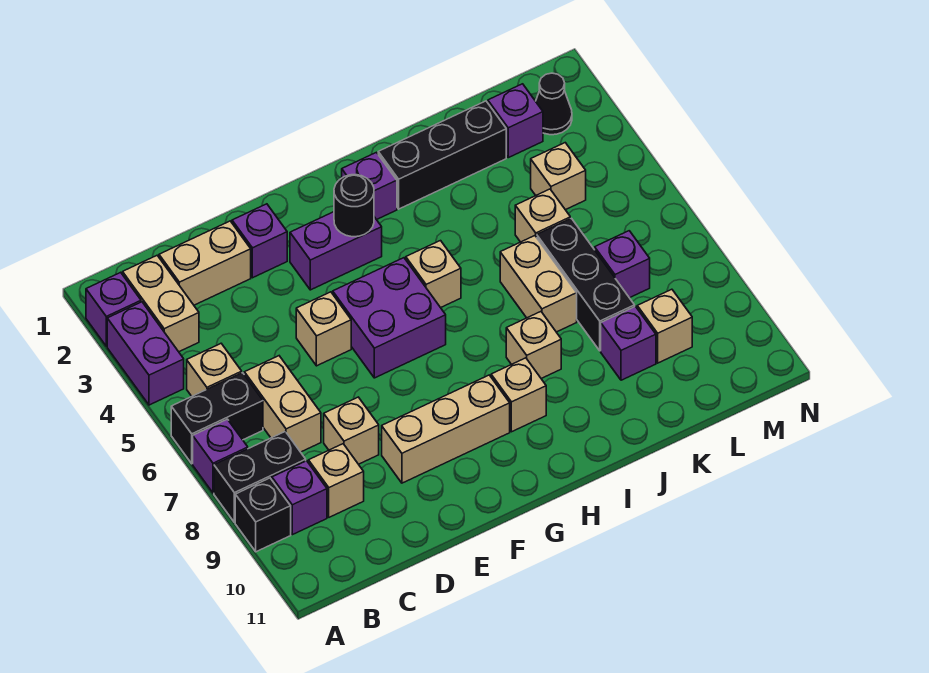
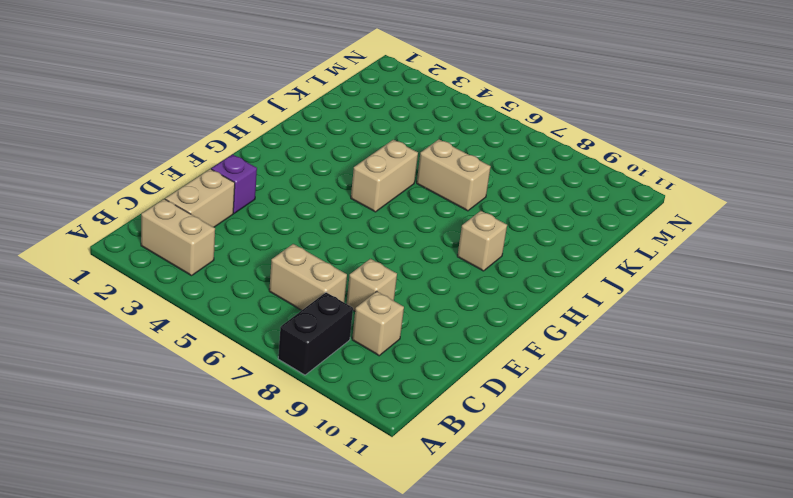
tan 1x2 brick [351,140,418,212] -> tan 1x1 brick [406,241,461,308]
none -> purple 1x1 brick [86,272,141,346]
none -> purple 1x2 brick [107,302,184,405]
none -> black 1x2 brick [171,373,263,464]
none -> purple 1x1 brick [193,419,248,493]

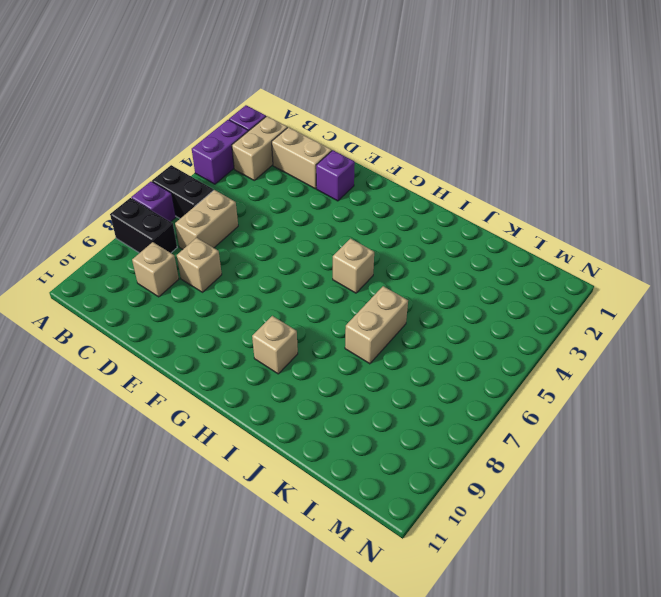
none -> black 1x1 brick [235,478,291,552]
none -> tan 1x1 brick [187,344,242,396]
none -> purple 1x1 brick [272,461,327,535]
none -> tan 1x1 brick [296,292,351,366]

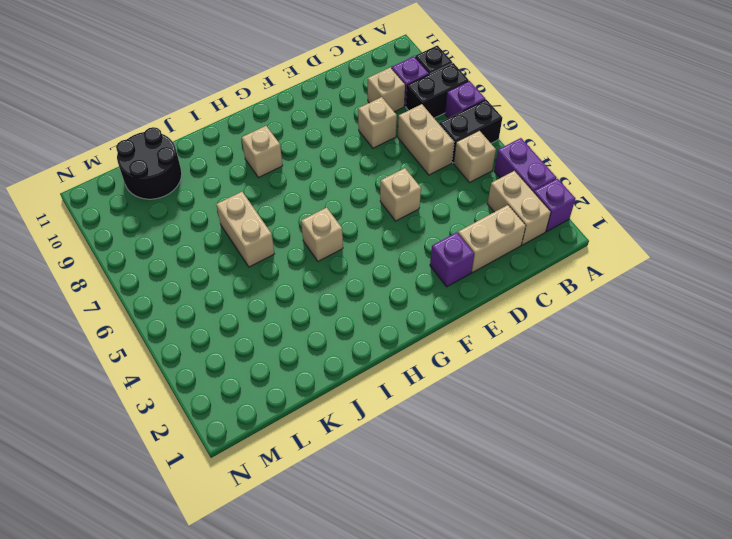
black 2x2 round brick [116,127,182,199] -> none
none -> tan 1x3 brick [382,375,510,483]
none -> purple 1x2 brick [290,212,382,290]
none -> purple 2x2 brick [333,258,446,378]
none -> purple 1x1 brick [342,152,397,220]

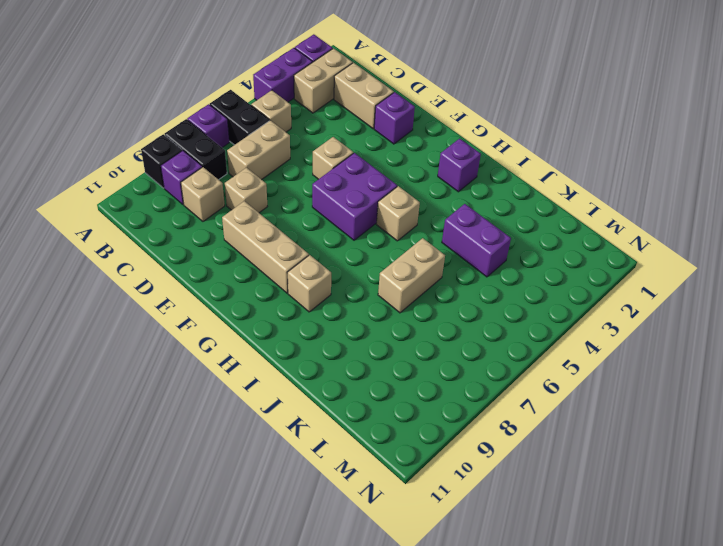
purple 1x2 brick [442,204,511,277] -> purple 1x2 brick moved to [290,212,382,290]
none -> black 1x3 brick [378,101,506,209]
none -> tan 1x1 brick [506,312,561,379]
none -> tan 1x1 brick [515,189,570,242]
none -> black 1x3 brick [537,218,635,351]

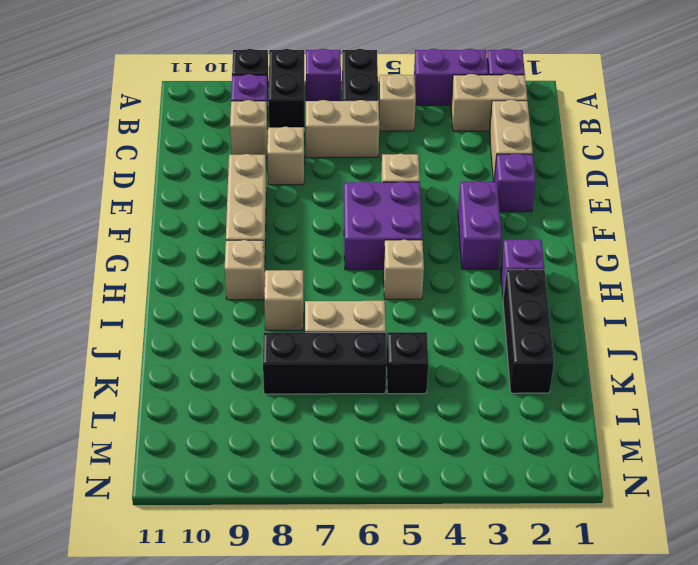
black 1x1 brick [387,332,428,394] -> tan 1x1 brick [515,189,570,242]
none -> purple 1x1 brick [601,306,656,380]
none -> purple 1x1 brick [488,84,543,158]
none -> tan 1x1 brick [531,143,586,210]
none -> purple 1x1 brick [595,231,650,298]

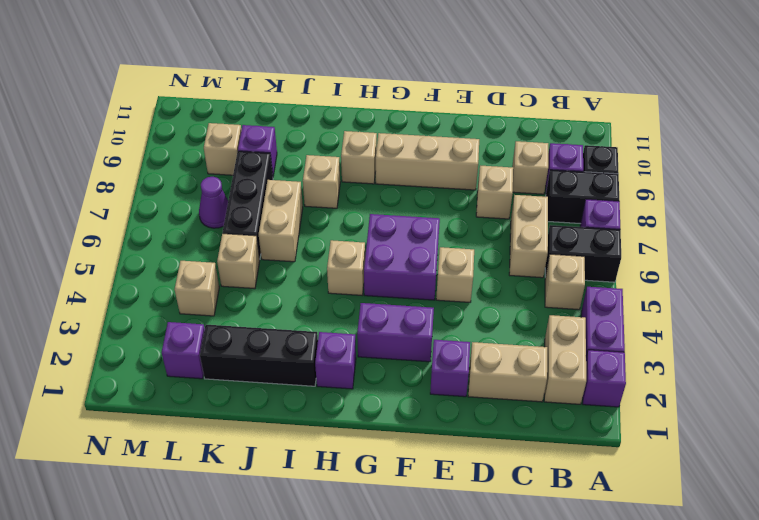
purple 1x1 cone [199,177,228,228] -> purple 1x1 brick [595,231,650,298]
none -> black 1x1 cone [536,73,572,135]
none -> black 1x1 round brick [334,175,374,237]

